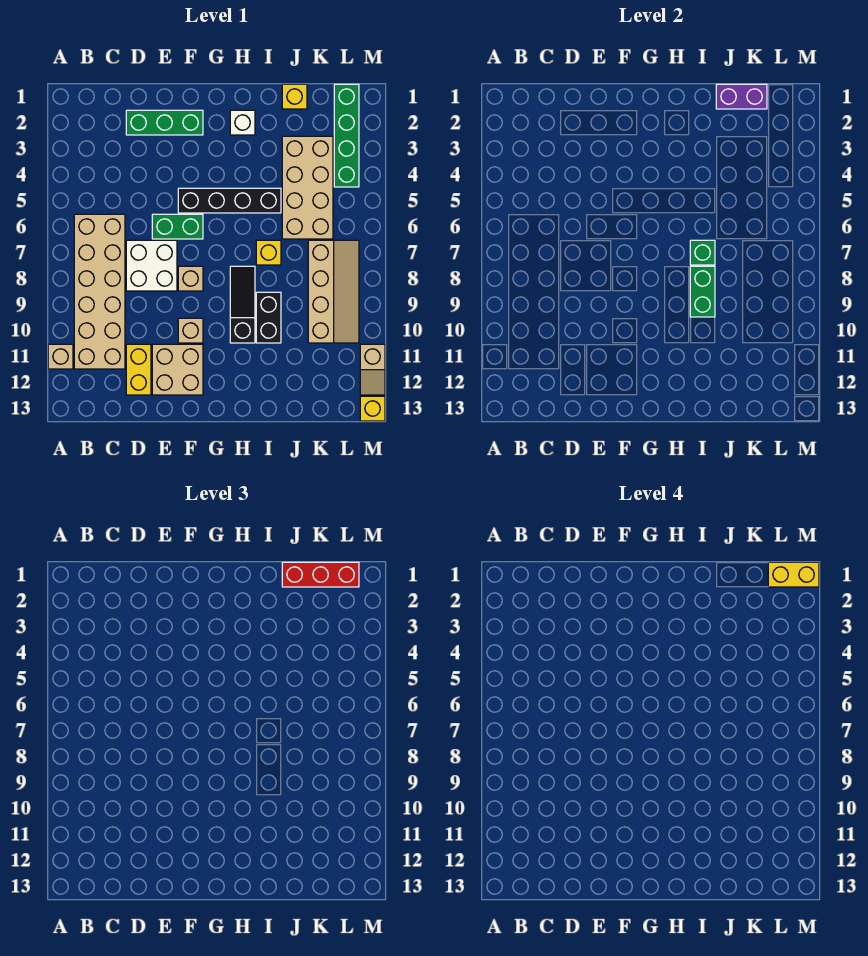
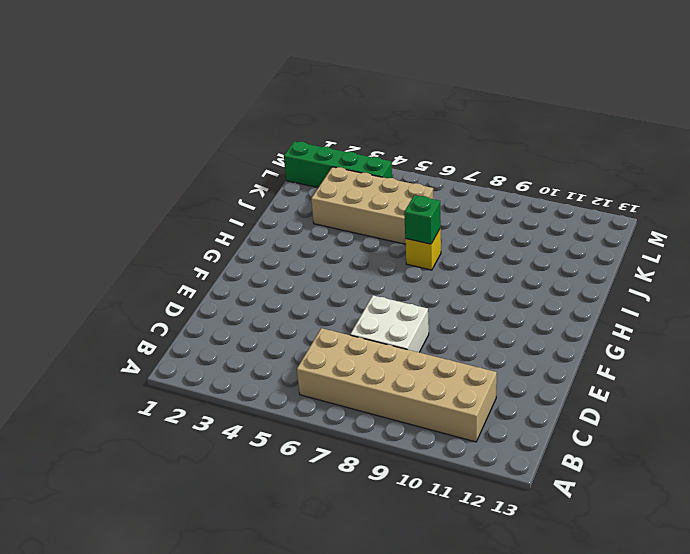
none -> tan 1x1 brick [48,344,73,369]
none -> green 1x3 brick [126,110,203,135]
none -> yellow 1x2 brick [126,344,151,395]

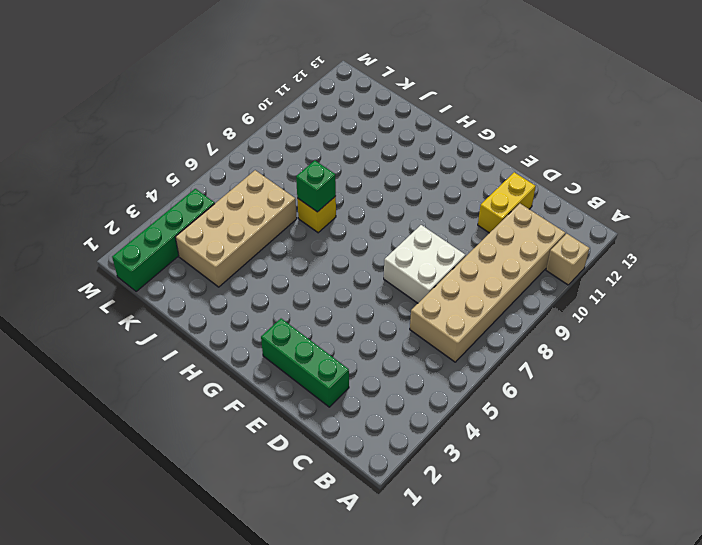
none -> green 1x2 brick [152,214,203,239]
none -> tan 2x2 brick [152,344,203,395]
none -> black 1x4 brick [178,188,281,213]

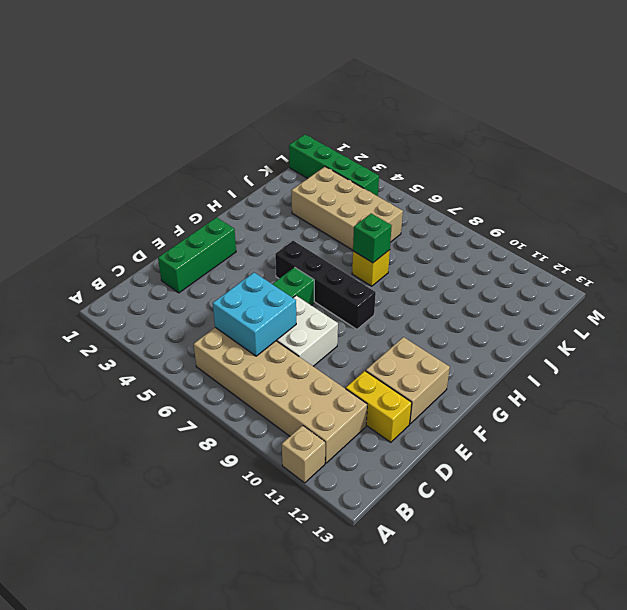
cyan 2x2 brick [213,273,296,356] -> none
black 1x4 brick [275,241,376,329] -> black 1x4 brick turned to [178,188,281,213]
none -> tan 1x1 brick [178,266,203,291]
none -> tan 1x1 brick [178,318,203,343]
none -> white 1x1 brick [230,110,255,135]

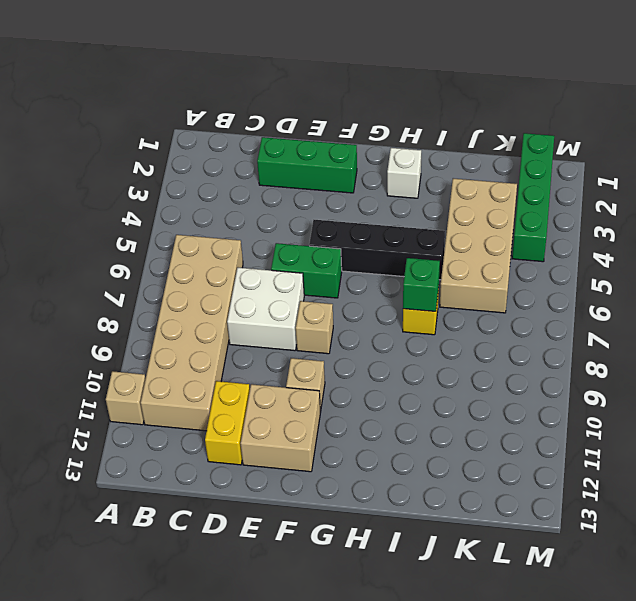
none -> black 1x3 slope [230,266,255,343]
none -> black 1x2 brick [256,292,281,343]
none -> yellow 1x1 brick [282,84,307,109]

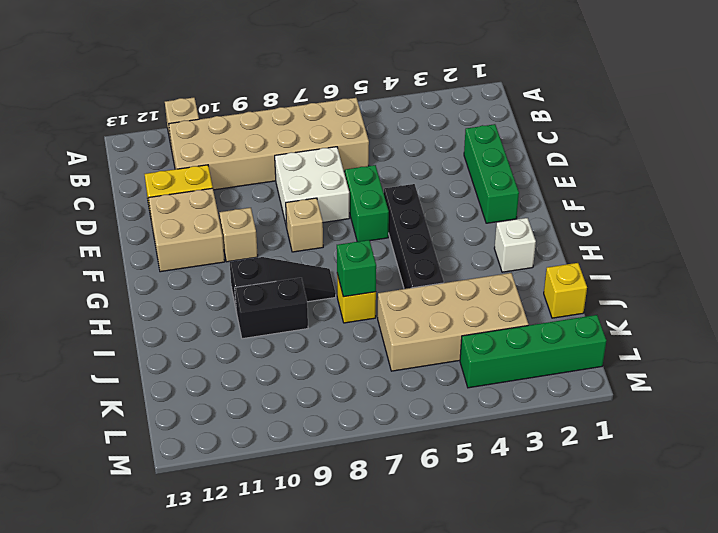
none -> tan 2x4 slope [308,240,359,343]
none -> tan 1x2 slope [360,344,385,395]
none -> yellow 1x1 brick [360,396,385,421]

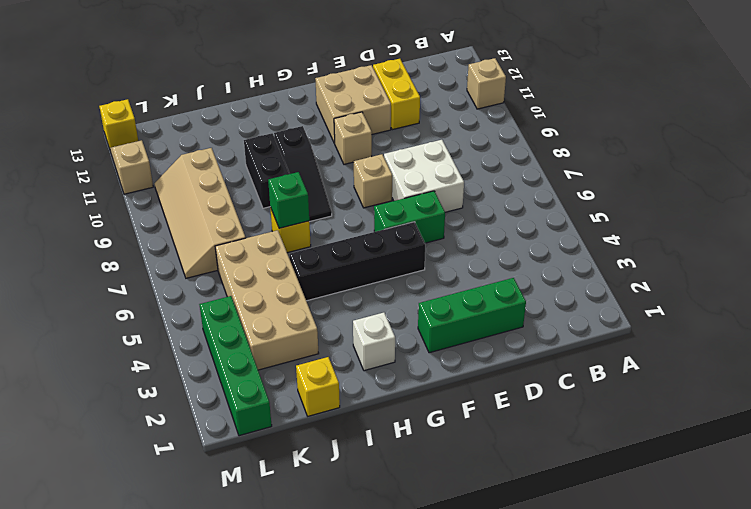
none -> tan 2x6 brick [74,214,125,369]
none -> green 1x2 brick [690,266,715,317]
none -> purple 1x2 brick [716,84,767,109]

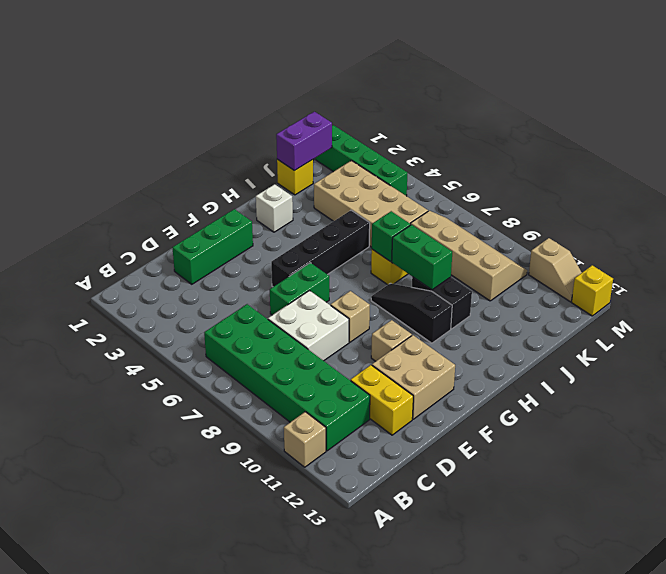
green 2x6 brick [204,304,370,451] -> tan 2x6 brick [74,214,125,369]
none -> red 1x3 brick [282,562,359,587]
none -> yellow 1x2 brick [768,562,819,587]

